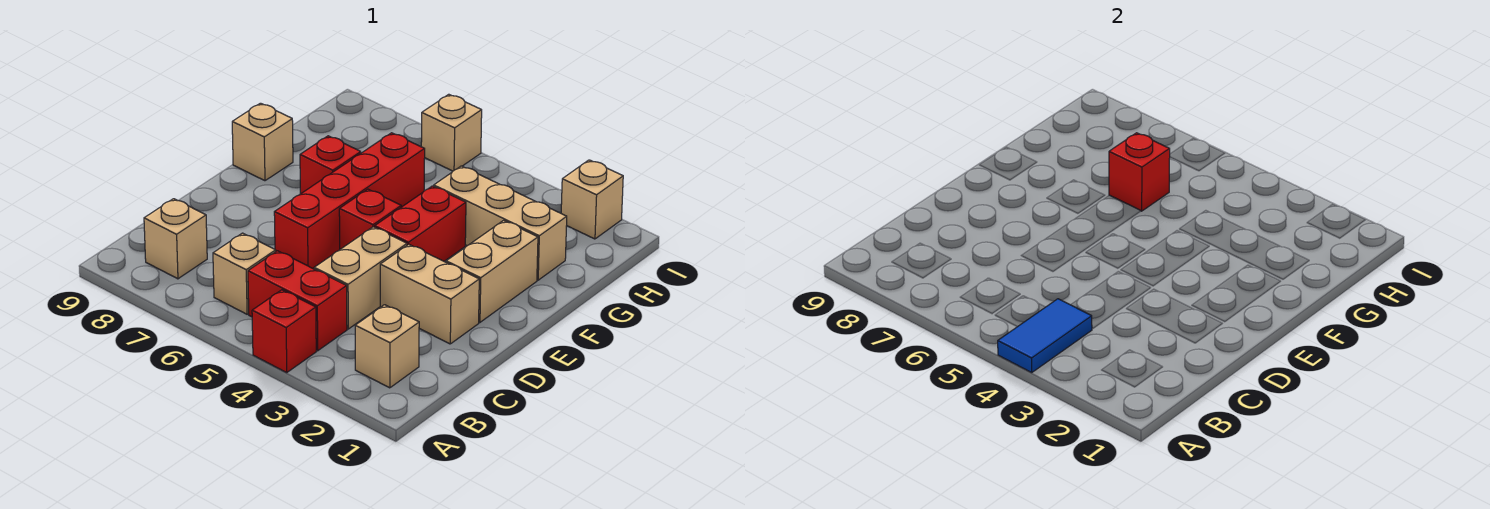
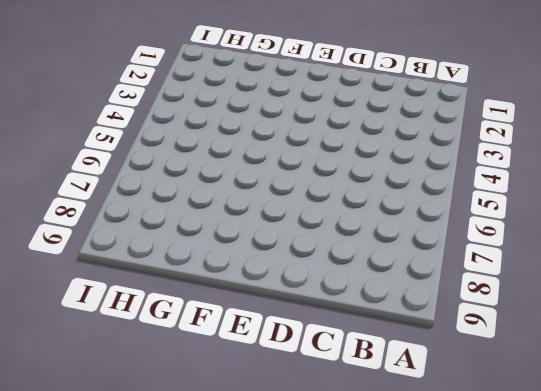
none -> red 1x1 brick [252,290,316,372]
none -> tan 1x1 brick [355,305,419,388]
none -> red 1x2 brick [248,251,347,351]

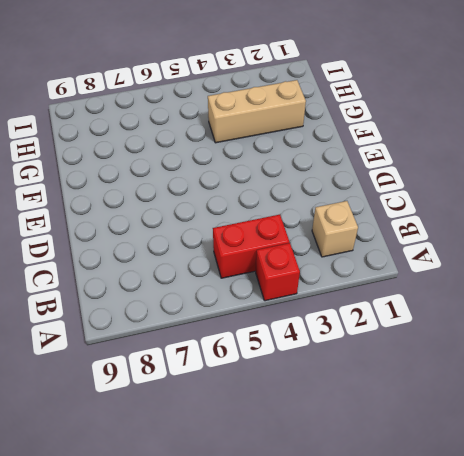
none -> tan 1x1 brick [213,233,276,314]
none -> tan 1x1 brick [144,199,207,279]
none -> tan 1x2 brick [314,227,407,329]

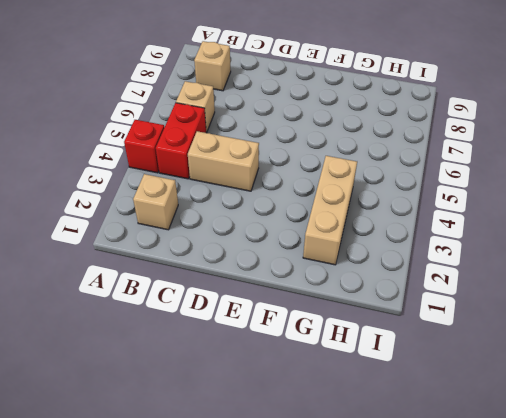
none -> tan 1x2 brick [380,244,479,344]
none -> red 1x4 brick [274,133,425,269]
none -> tan 1x2 brick [446,220,538,322]

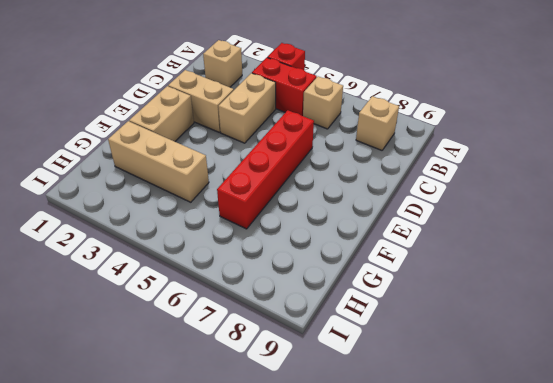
none -> red 1x2 brick [375,186,466,261]
none -> red 1x1 brick [339,189,401,249]
none -> red 1x1 brick [300,136,361,194]

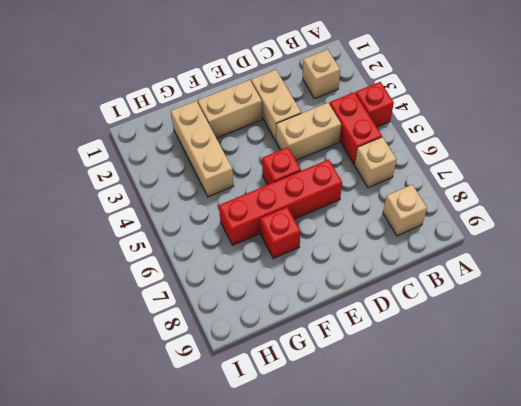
none -> red 1x2 brick [375,186,466,261]
none -> tan 1x1 brick [232,103,293,181]
none -> tan 1x1 brick [561,160,623,239]

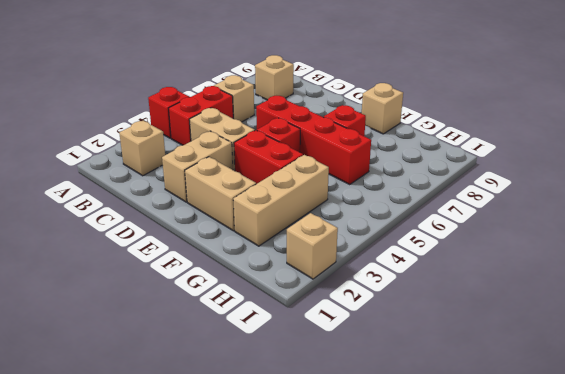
none -> tan 1x1 brick [421,94,482,171]
none -> blue 1x2 tile [998,299,1092,372]
none -> red 1x1 brick [1109,133,1170,211]

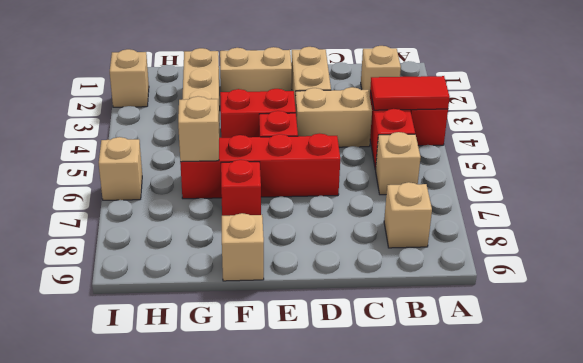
red 1x2 tile [370,76,450,110] -> blue 1x2 tile [998,299,1092,372]
tan 1x1 brick [178,96,219,162] -> red 1x1 brick [1109,133,1170,211]

